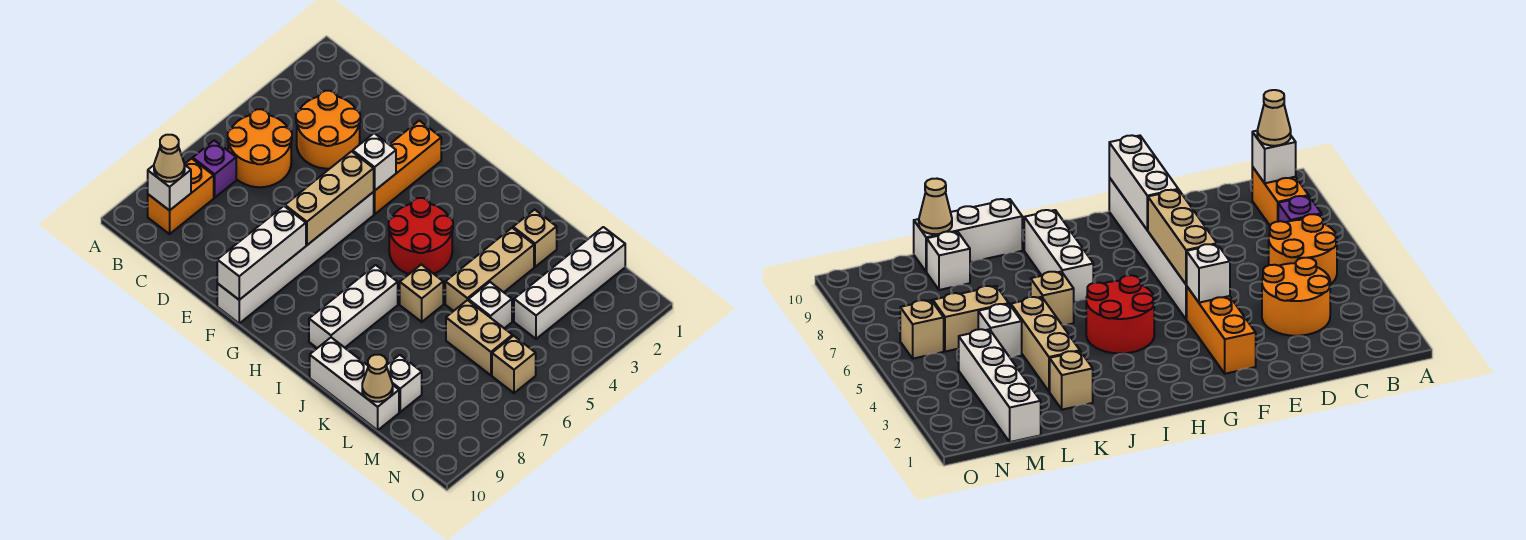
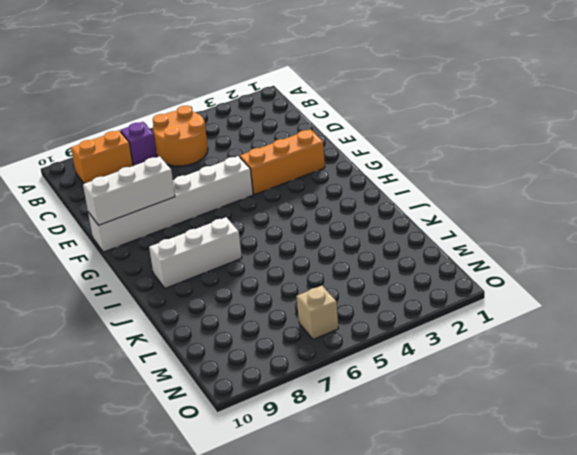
none -> orange 2x2 round brick [296,91,360,169]
none -> red 2x2 round brick [389,198,453,274]
none -> tan 1x1 brick [400,265,443,322]

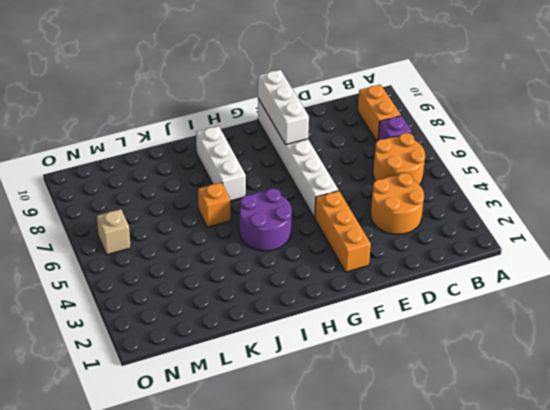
purple 2x2 round brick [240,188,292,251] -> red 2x2 round brick [389,198,453,274]
orange 1x1 brick [198,182,231,227] -> tan 1x1 brick [400,265,443,322]
none -> white 1x3 brick [310,338,399,430]
none -> tan 1x1 brick [513,210,557,267]
none -> tan 1x3 brick [445,228,534,311]

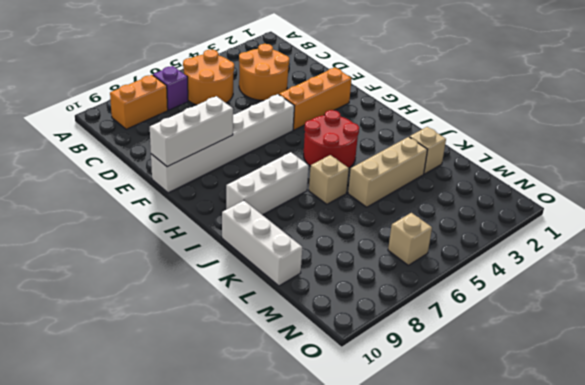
none -> white 1x1 brick [469,282,512,328]
none -> tan 1x2 brick [446,300,512,375]
none -> white 1x1 brick [387,355,422,412]

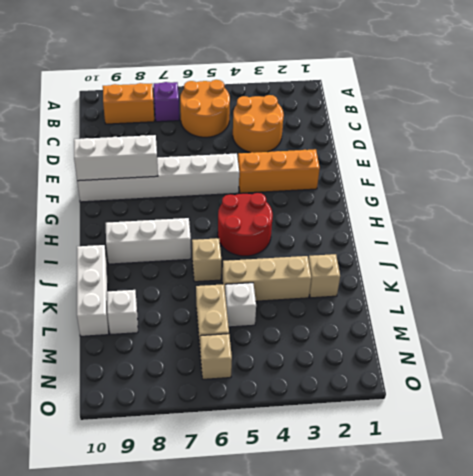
none -> white 1x4 brick [514,227,625,339]
none -> white 1x1 brick [148,165,191,211]
none -> white 1x1 brick [353,133,396,191]

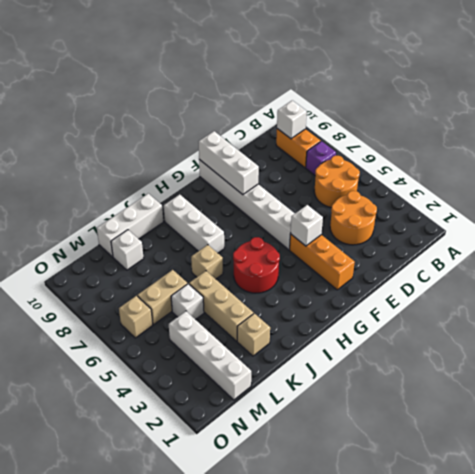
none -> tan 1x3 brick [285,151,374,245]
none -> tan 1x1 cone [362,355,393,402]
none -> tan 1x1 cone [154,135,185,182]

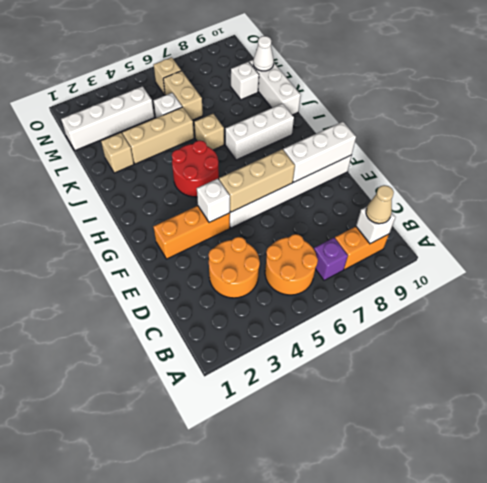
white 1x1 cone [253,36,274,71] -> tan 1x1 cone [362,355,393,402]

